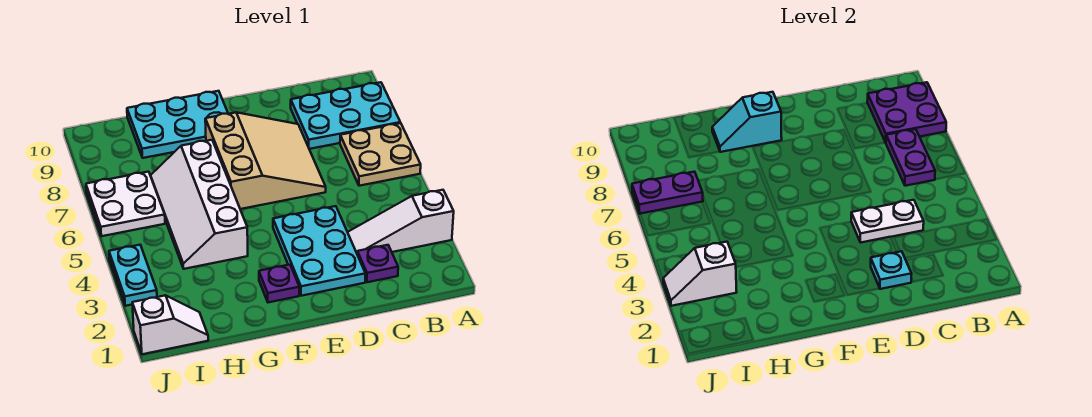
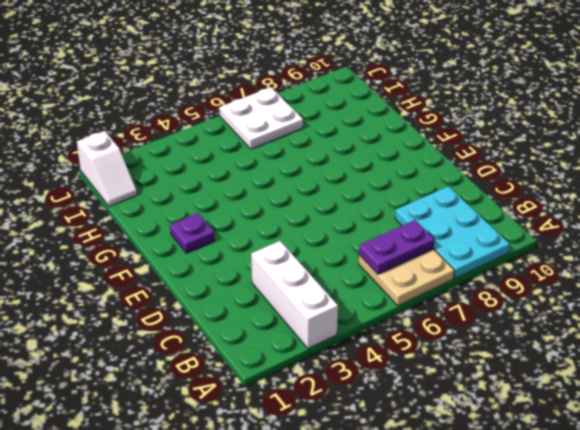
white 1x3 brick [251,241,338,348] -> white 1x3 slope [348,190,454,253]
none -> purple 1x1 plate [357,245,398,282]
none -> cyan 2x3 plate [273,206,366,296]
none -> tan 3x3 slope [205,112,326,209]

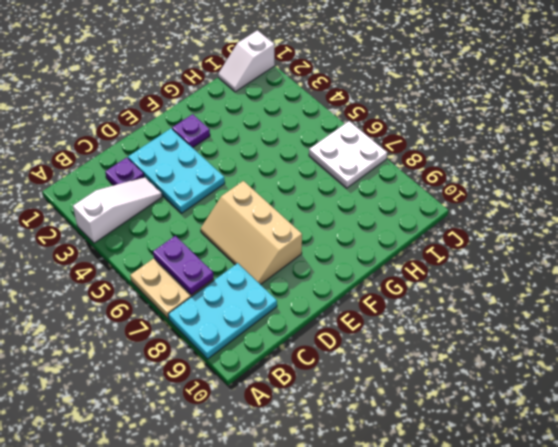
tan 2x3 slope [201,181,302,285] -> tan 3x3 slope [205,112,326,209]
none -> cyan 2x3 plate [127,91,228,158]
none -> white 2x4 slope [151,140,248,269]
none -> cyan 1x2 plate [109,245,157,306]

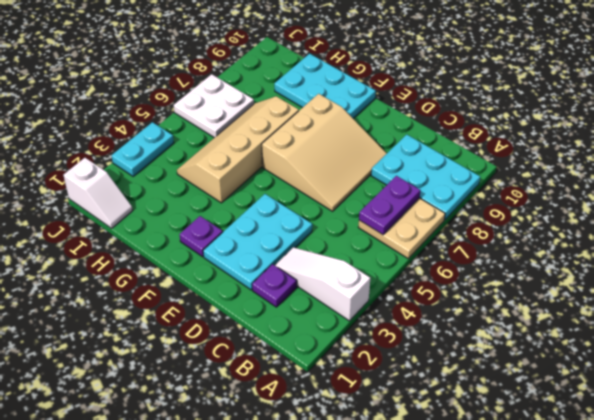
tan 2x4 slope [177,96,299,203] -> white 2x4 slope [151,140,248,269]
none -> purple 2x2 plate [867,82,946,143]
none -> white 1x2 plate [851,200,924,243]
none -> cyan 1x1 plate [871,251,912,289]

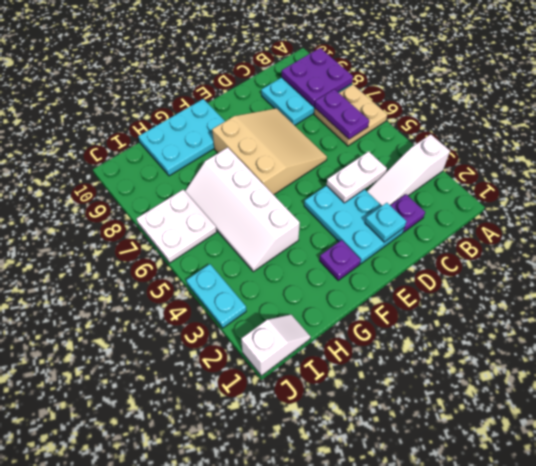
none -> cyan 1x2 slope [712,92,782,152]
none -> white 1x2 slope [663,242,737,306]
none -> purple 1x2 plate [632,172,703,214]

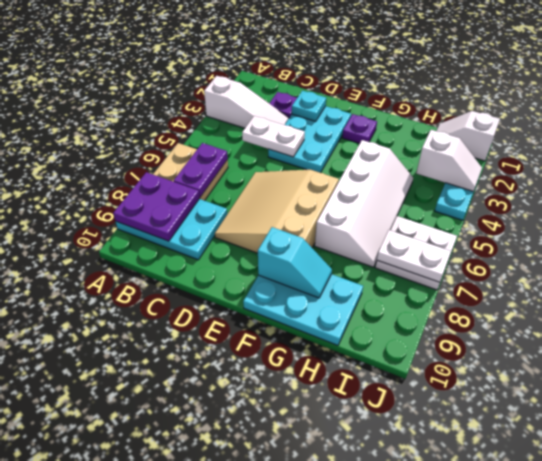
white 1x2 plate [377,230,451,282] -> purple 1x2 plate [632,172,703,214]

